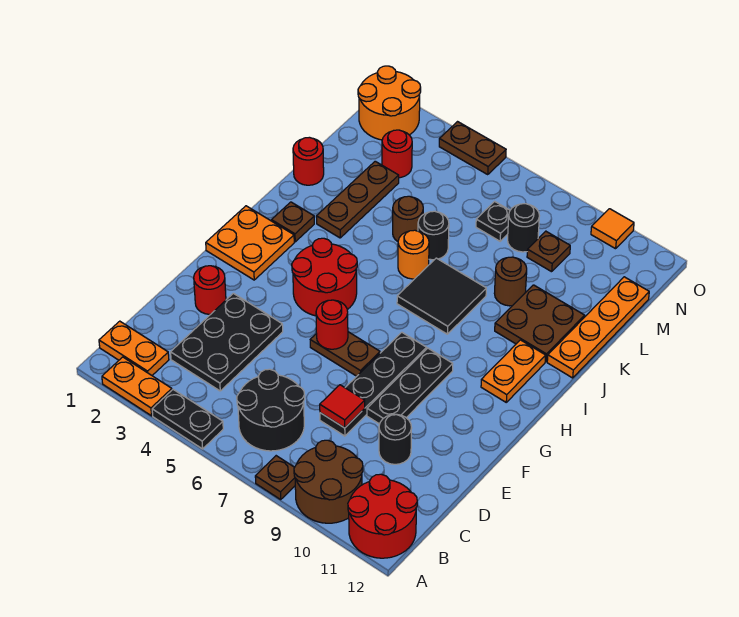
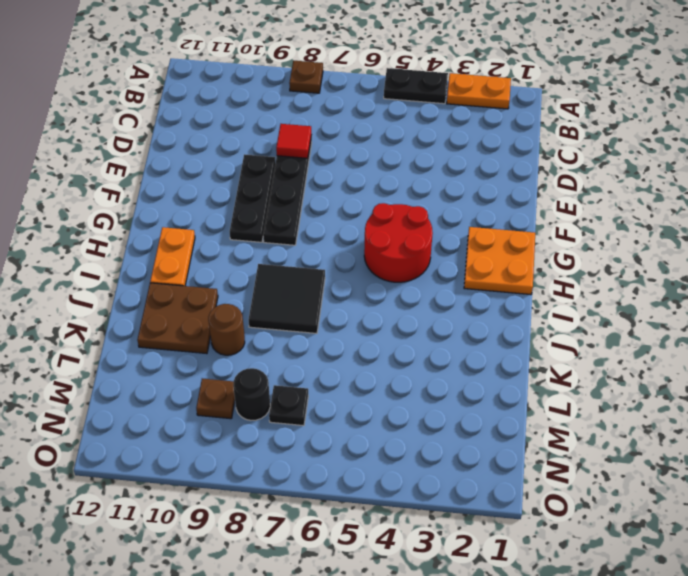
none -> brown 2x2 round brick [294,440,363,523]
none -> red 2x2 round brick [348,474,417,558]
none -> orange 1x2 plate [99,321,169,375]
none -> black 2x2 round brick [237,369,305,451]

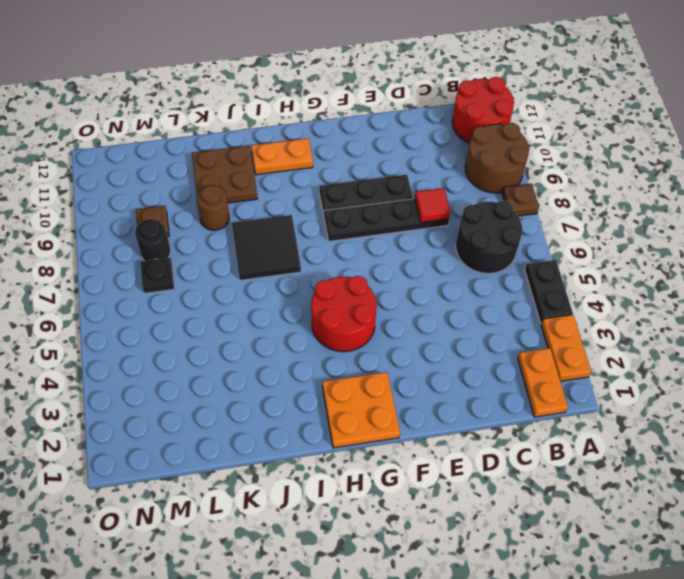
none -> black 2x3 plate [171,293,283,391]
none -> black 1x1 round brick [379,414,411,464]
none -> red 1x1 round brick [194,266,226,314]
none -> brown 1x2 plate [310,332,380,376]

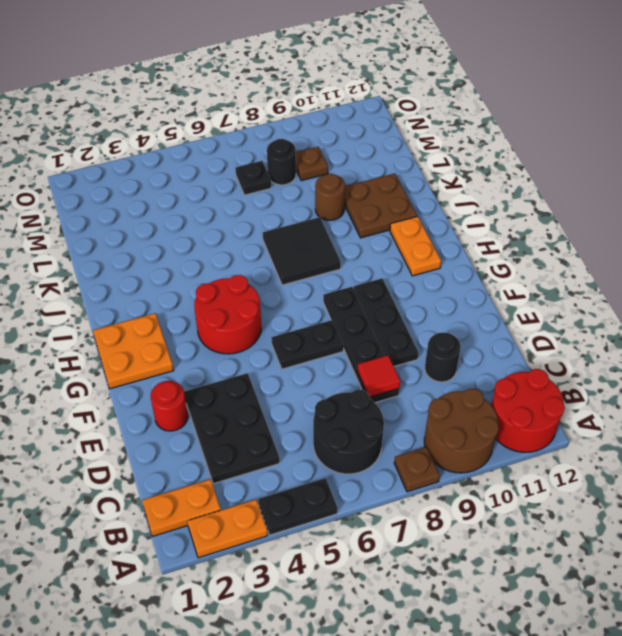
black 1x2 plate [271,320,344,369] -> brown 1x2 plate [310,332,380,376]
none -> brown 1x1 plate [272,202,314,242]
none -> brown 1x3 plate [316,161,399,238]
none -> orange 1x1 round brick [398,230,429,279]
none -> orange 1x4 plate [547,277,649,378]

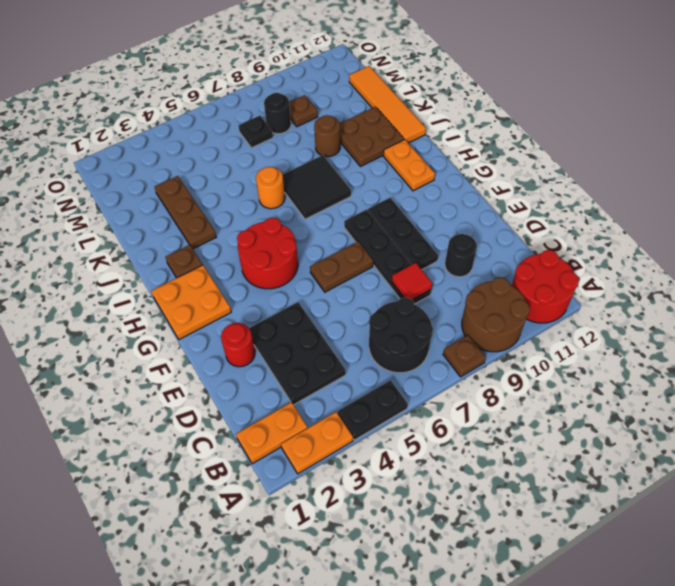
orange 1x4 tile [349,66,426,143] -> orange 1x4 plate [547,277,649,378]
none -> red 1x1 round brick [293,137,324,185]
none -> brown 1x1 round brick [393,196,423,242]
none -> black 1x1 round brick [418,211,449,260]
none -> red 1x1 round brick [382,130,412,178]

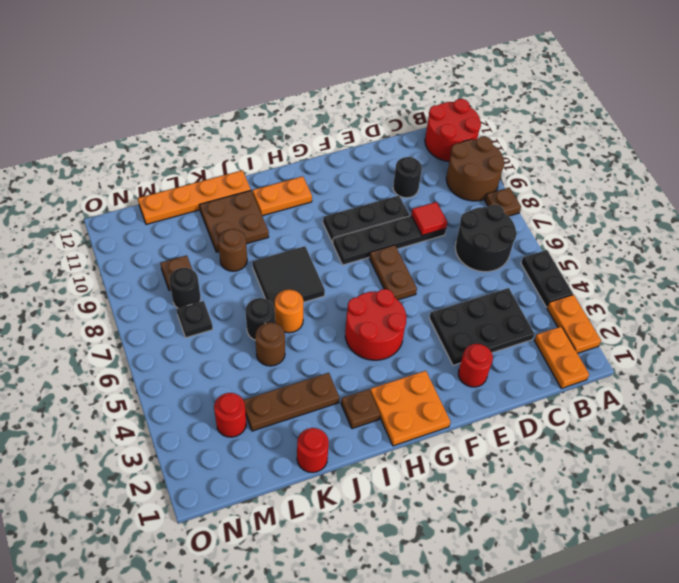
none -> orange 2x2 round brick [358,66,421,140]
none -> brown 1x2 plate [439,122,506,174]
none -> orange 1x1 tile [591,209,634,249]
none -> red 1x1 round brick [316,300,348,349]

